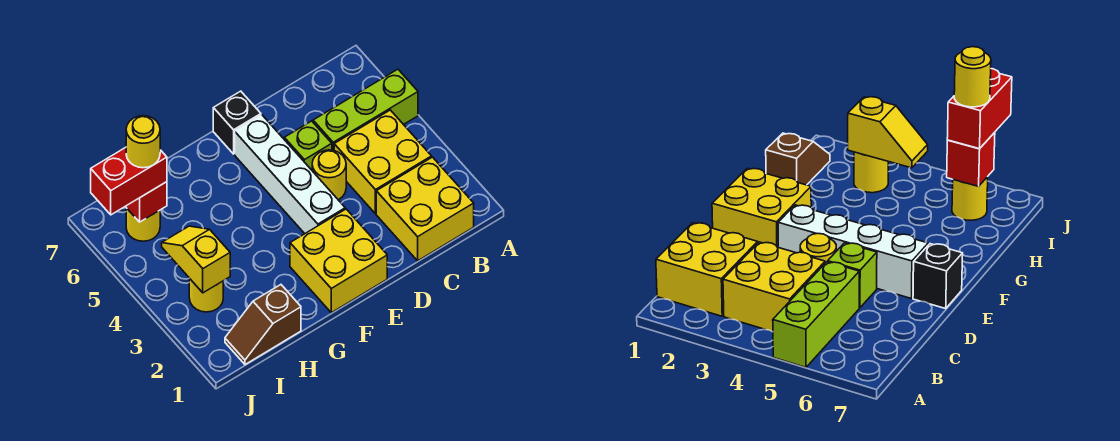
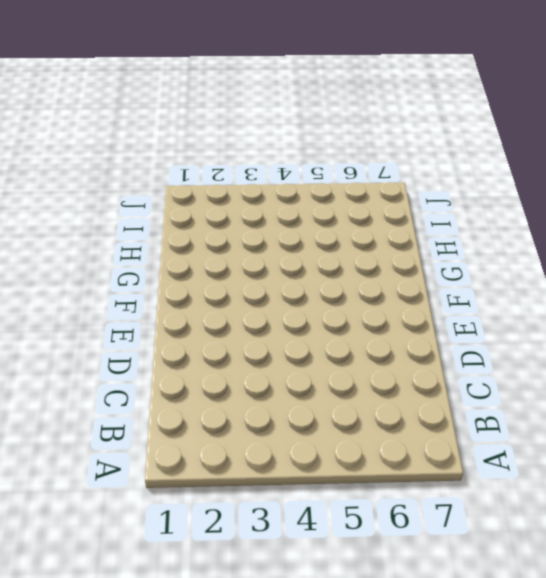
none -> lime 1x3 brick [313,69,418,151]
none -> yellow 2x2 brick [376,157,474,261]
none -> yellow 2x2 brick [334,110,432,214]

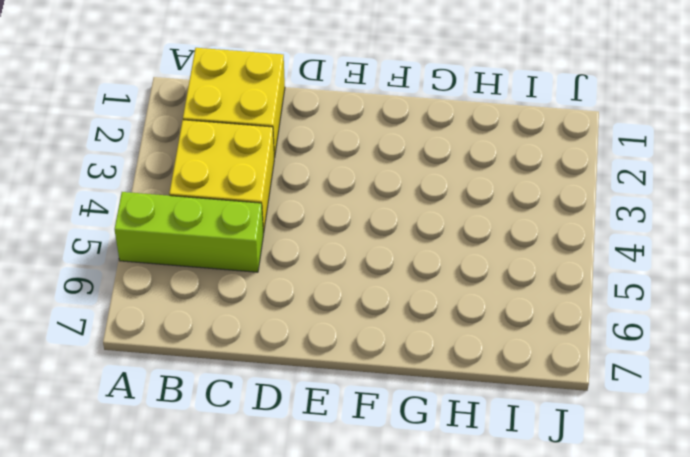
none -> yellow 1x1 round brick [312,150,346,200]
none -> lime 1x1 brick [284,121,332,170]
none -> yellow 2x2 brick [290,209,387,313]

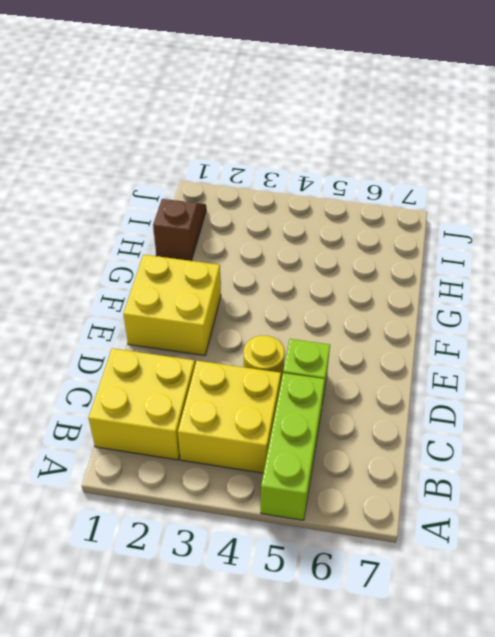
none -> white 1x4 brick [235,115,345,234]
none -> black 1x1 brick [213,91,261,154]
none -> yellow 1x1 round brick [189,278,223,312]

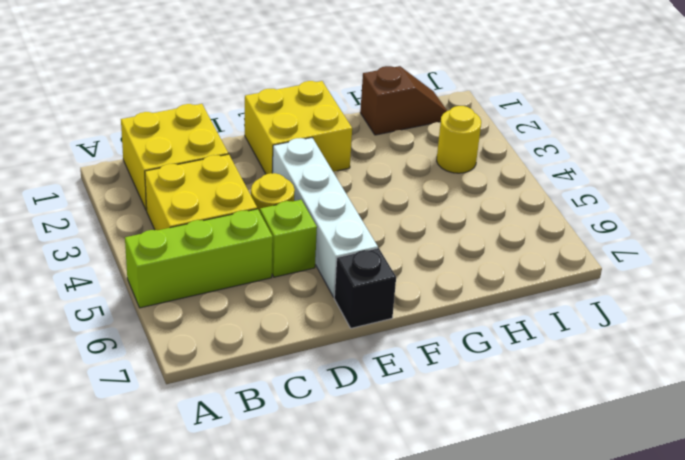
none -> yellow 1x1 round brick [126,208,160,241]
none -> yellow 1x2 slope [162,226,230,293]
none -> red 1x1 brick [125,182,167,222]

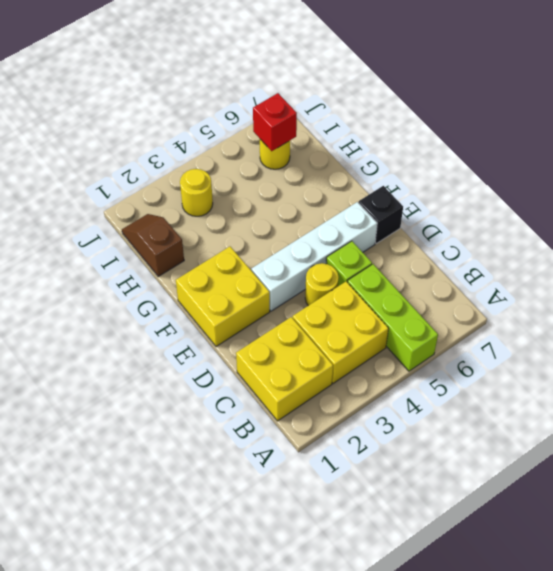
none -> yellow 1x2 slope [162,226,230,293]
none -> red 1x2 brick [91,147,167,215]
none -> yellow 1x1 round brick [126,116,160,168]

